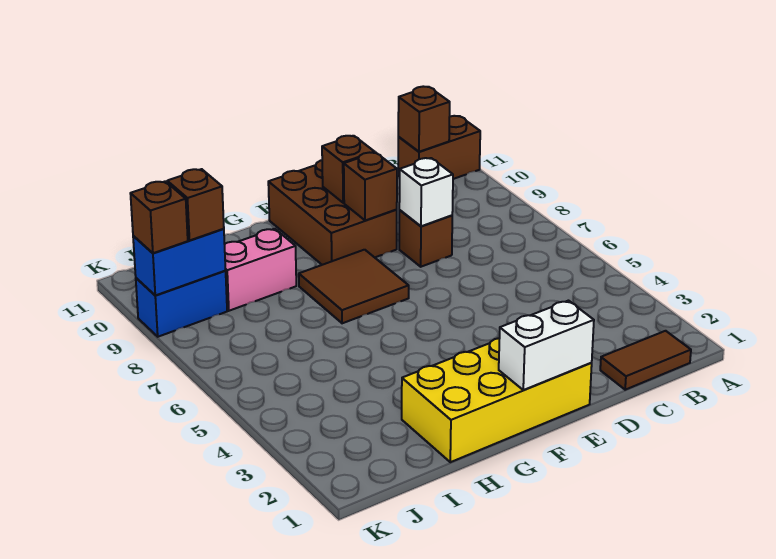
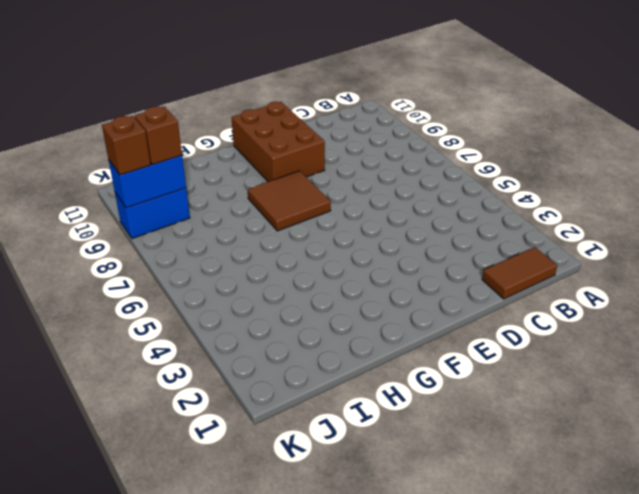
none -> brown 1x2 brick [398,116,480,179]
none -> brown 1x1 brick [399,210,452,267]
none -> yellow 2x4 brick [402,338,592,462]

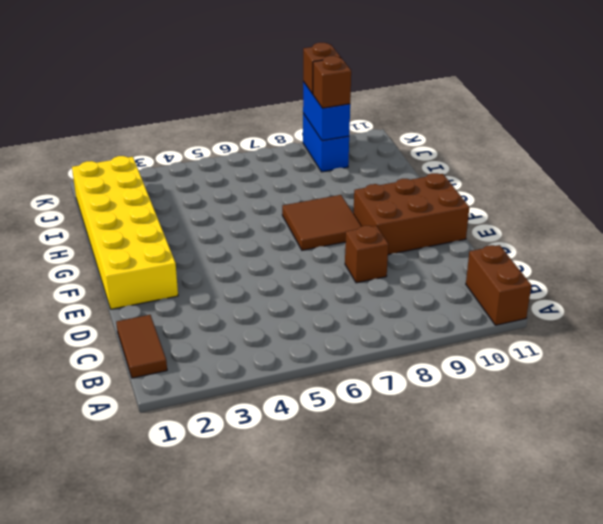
yellow 2x6 brick [72,156,178,309] -> yellow 2x4 brick [402,338,592,462]
none -> pink 1x2 brick [225,229,296,311]
none -> brown 1x1 brick [398,86,450,152]
none -> white 1x1 brick [399,158,453,226]

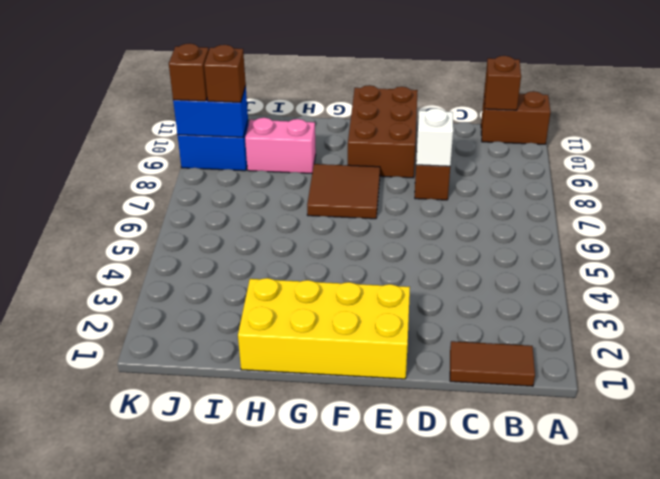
none -> white 1x2 brick [499,301,594,390]
none -> brown 1x1 brick [344,152,397,220]
none -> brown 1x1 brick [322,136,375,203]

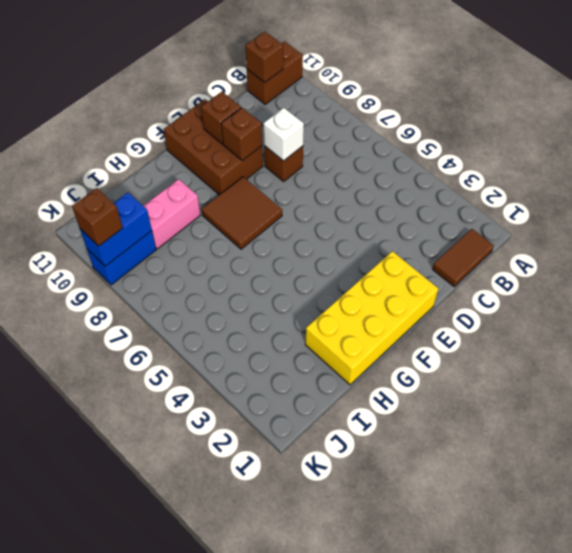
none -> white 1x2 brick [499,301,594,390]
none -> brown 1x1 brick [167,169,224,240]

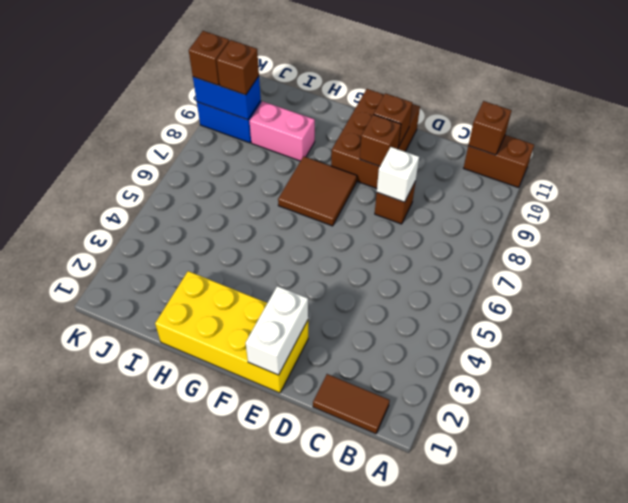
white 1x2 brick [246,286,308,375] -> white 1x2 brick turned to [499,301,594,390]

